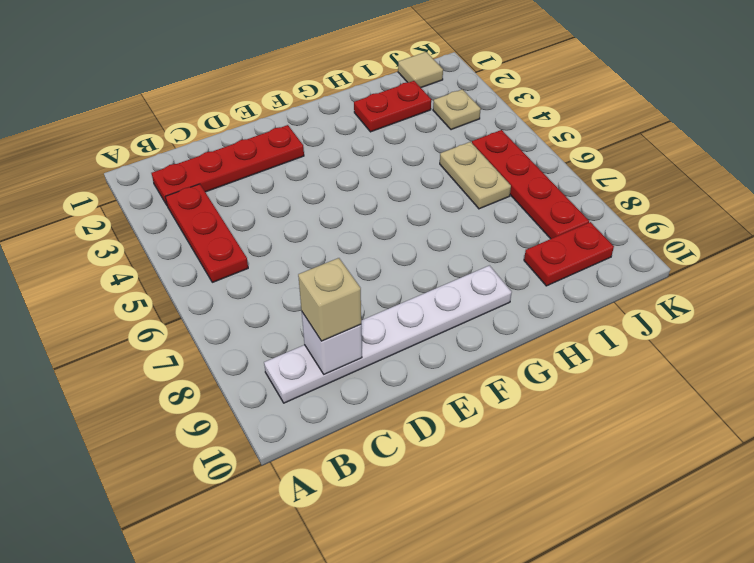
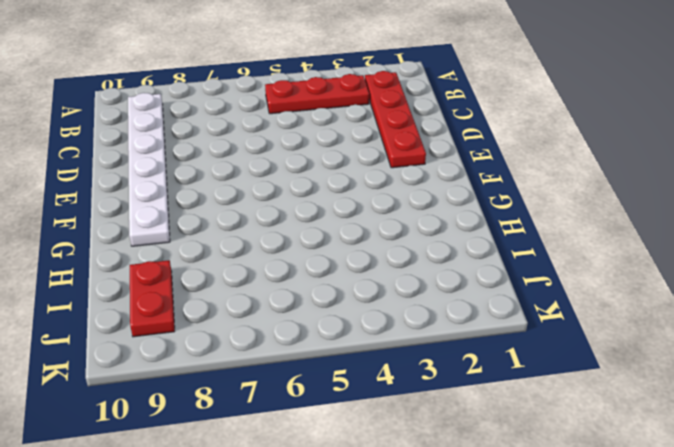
none -> red 1x2 plate [354,81,431,132]
none -> tan 1x2 plate [440,142,511,209]

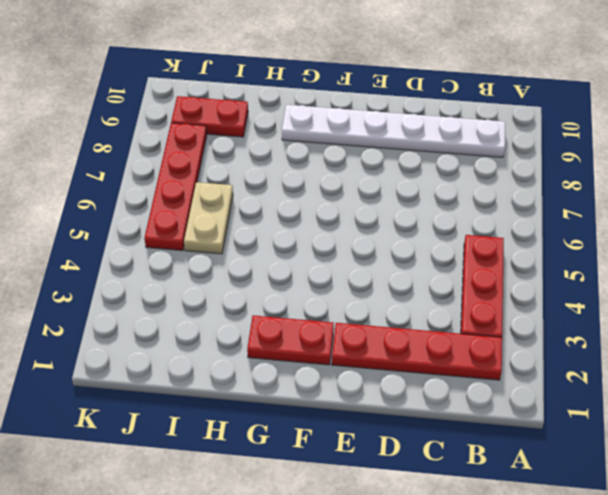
red 1x2 plate [247,315,334,365] -> red 1x2 plate moved to [354,81,431,132]
none -> tan 1x1 tile [398,52,443,88]
none -> tan 1x1 plate [433,89,481,130]

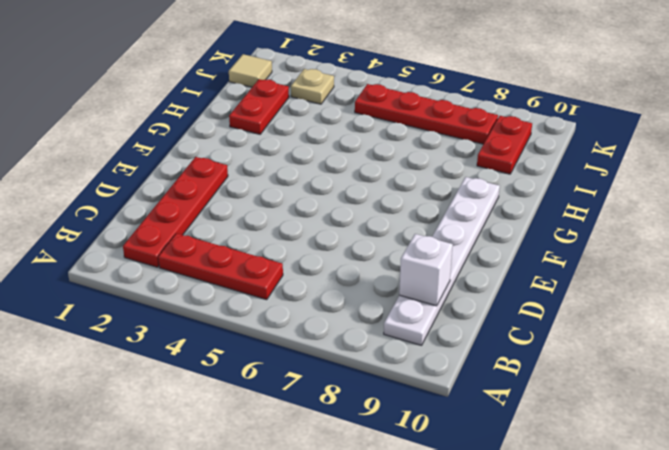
none -> tan 1x2 plate [440,142,511,209]
none -> tan 1x1 brick [298,258,361,341]

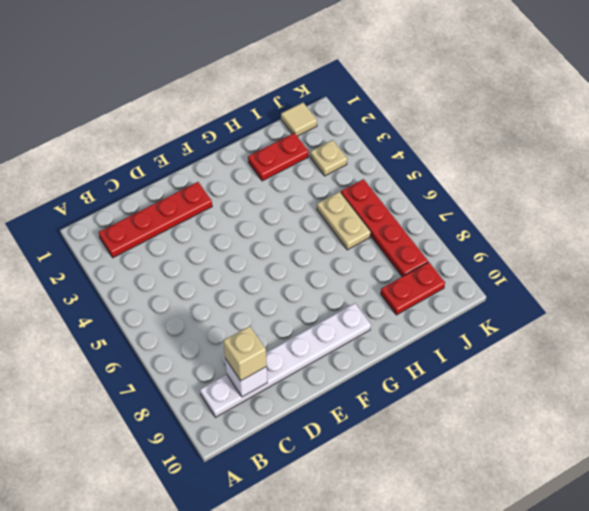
none -> red 1x3 plate [165,184,248,282]

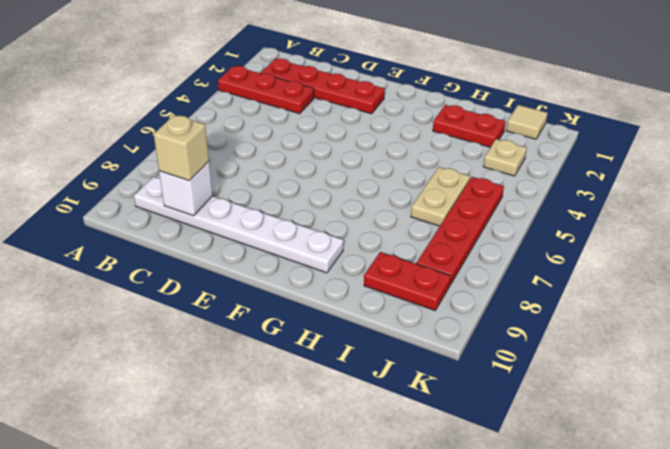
red 1x3 plate [218,66,314,114] -> red 1x3 plate turned to [165,184,248,282]

